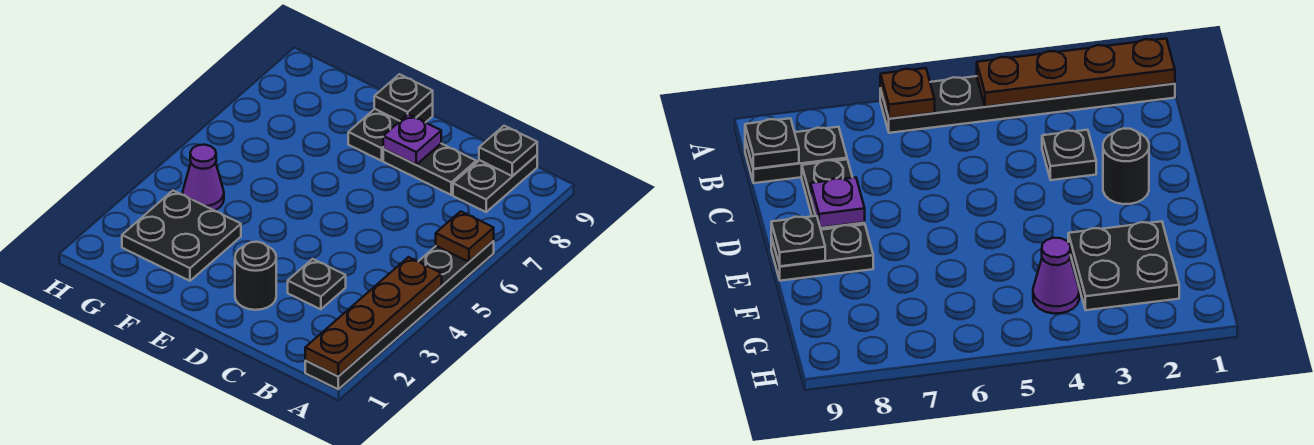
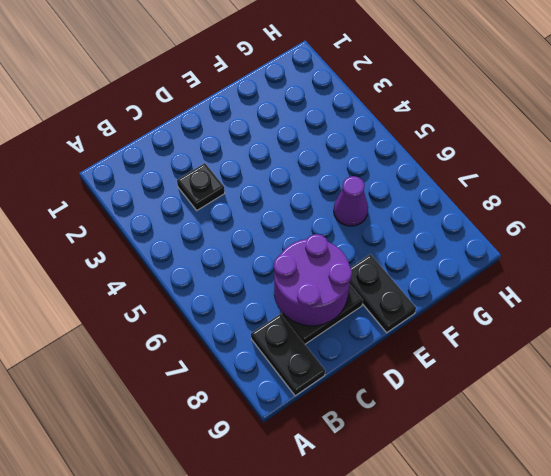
purple 2x2 round brick [274,234,352,326] -> purple 1x1 plate [383,114,441,165]
purple 1x1 cone [334,176,368,226] -> purple 1x1 cone moved to [183,145,224,211]
none -> black 1x6 plate [305,241,494,389]
none -> black 1x1 round brick [235,242,276,310]
none -> black 2x2 plate [122,191,241,281]

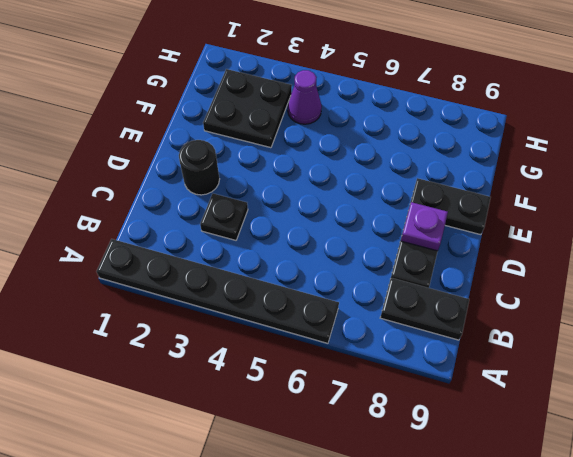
none -> brown 1x4 plate [305,257,442,376]
none -> brown 1x1 plate [436,211,494,262]
none -> black 1x1 plate [479,126,537,176]

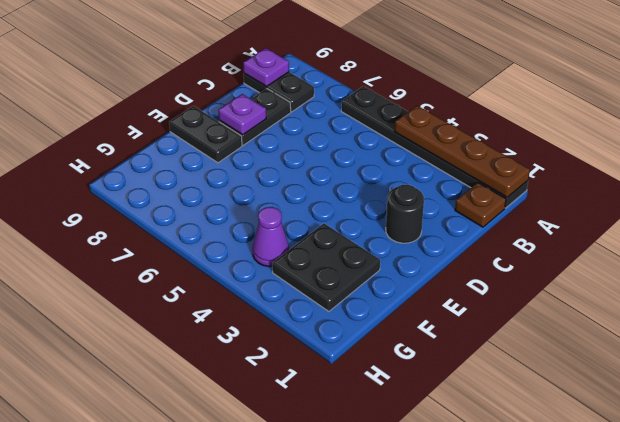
brown 1x1 plate [455,183,506,227] -> brown 1x1 plate moved to [436,211,494,262]
purple 1x1 plate [243,48,289,87] -> black 1x1 plate [479,126,537,176]
none -> black 1x1 plate [288,259,346,309]
none -> black 1x1 plate [374,74,433,121]

